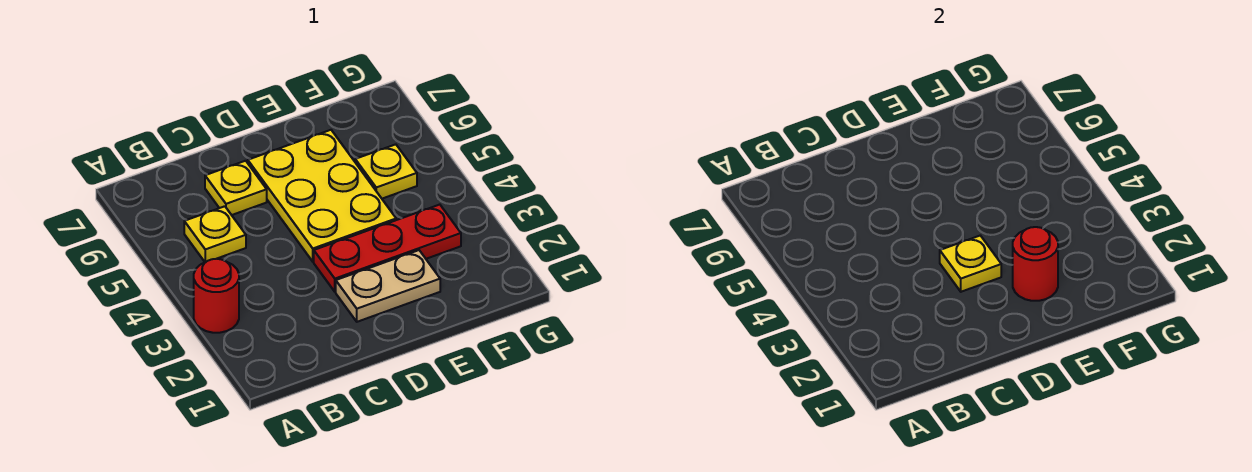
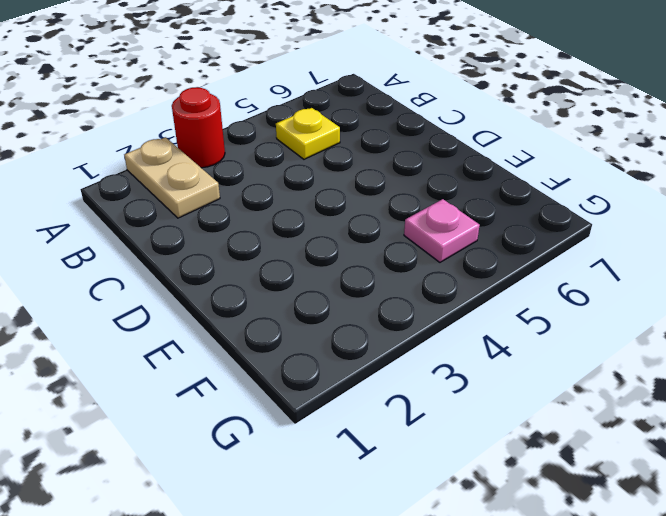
tan 1x2 plate [124,137,220,218] -> tan 1x2 plate moved to [336,250,440,322]
pink 1x1 plate [404,199,480,262] -> yellow 1x1 plate [355,144,417,199]
none -> yellow 1x1 plate [205,161,267,215]
none -> red 1x3 plate [314,205,461,292]

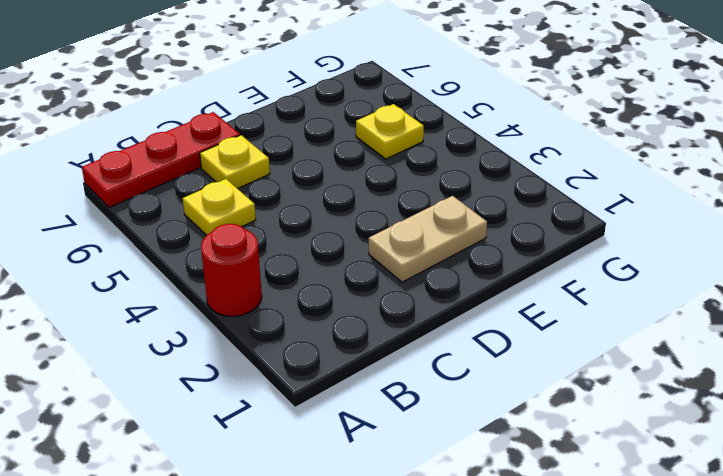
red 1x3 plate [82,112,240,207] -> red 1x3 plate moved to [314,205,461,292]
none -> yellow 2x3 plate [248,130,396,262]
none -> yellow 1x1 plate [940,236,1001,292]

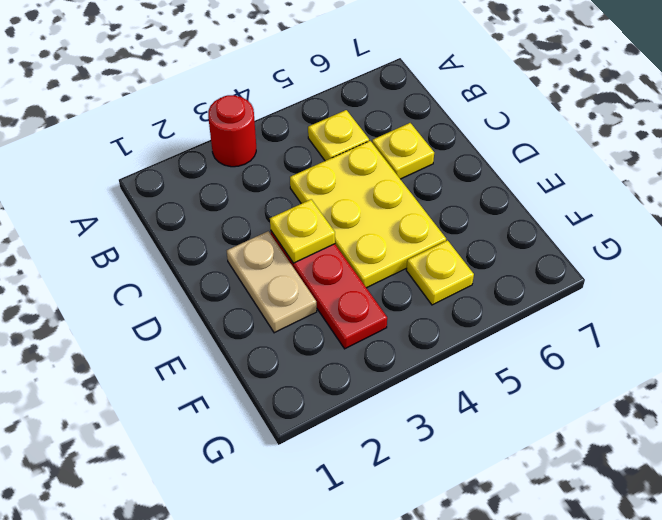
yellow 2x3 plate [290,141,446,288] -> yellow 2x3 plate turned to [248,130,396,262]
none -> red 1x1 round brick [1013,227,1058,301]

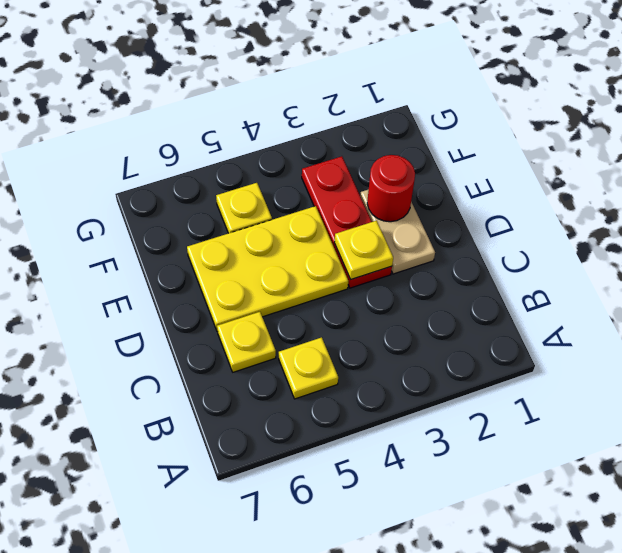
none -> red 1x1 round brick [194,259,239,333]

